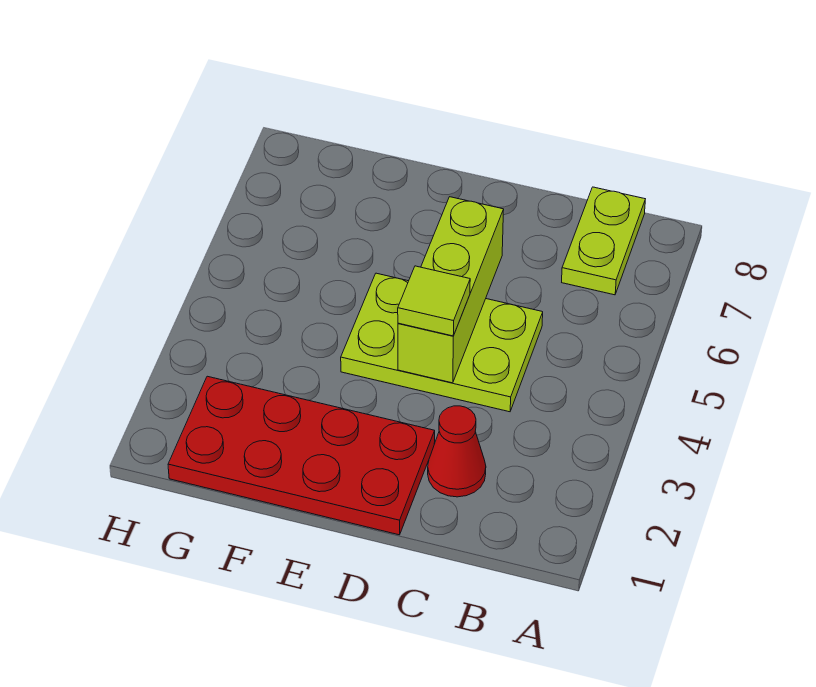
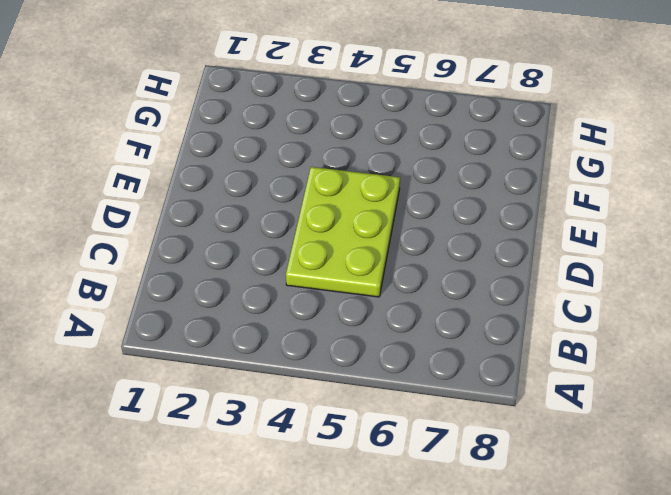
none -> lime 1x2 plate [562,187,645,295]
none -> red 1x1 cone [428,406,486,497]

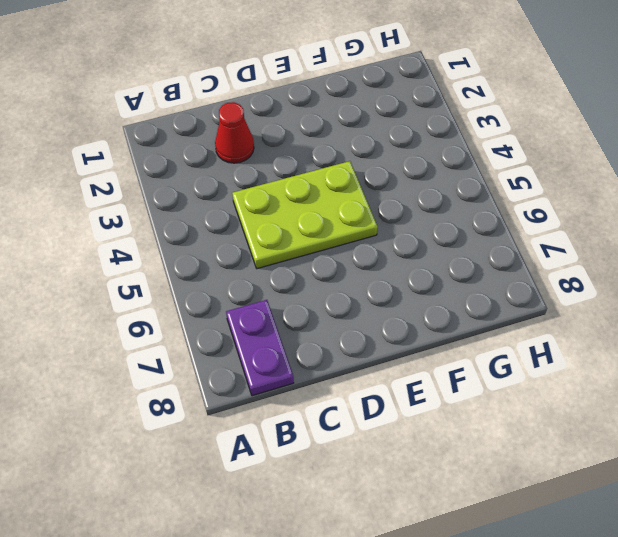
purple 1x2 plate [226,300,294,396] -> lime 1x2 plate [562,187,645,295]
none -> red 2x4 plate [168,376,435,535]
none -> lime 1x3 brick [398,197,504,383]

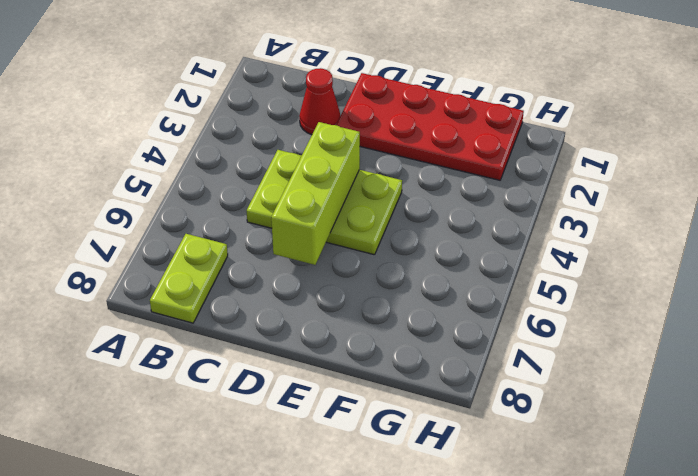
none -> lime 1x1 tile [398,266,470,336]

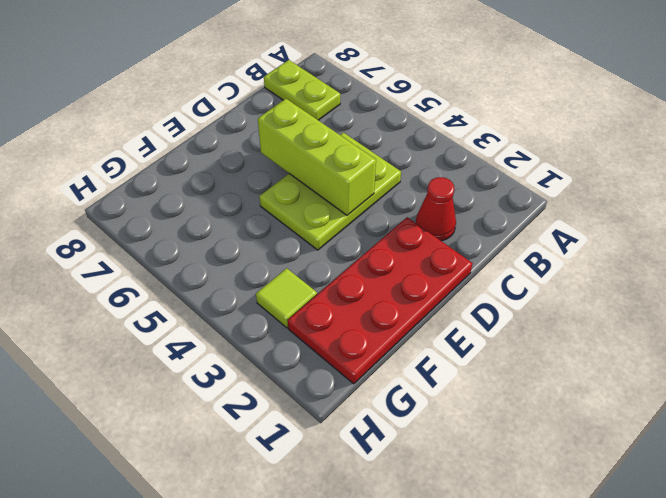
lime 1x1 tile [256,268,317,328] -> lime 1x1 tile moved to [398,266,470,336]

